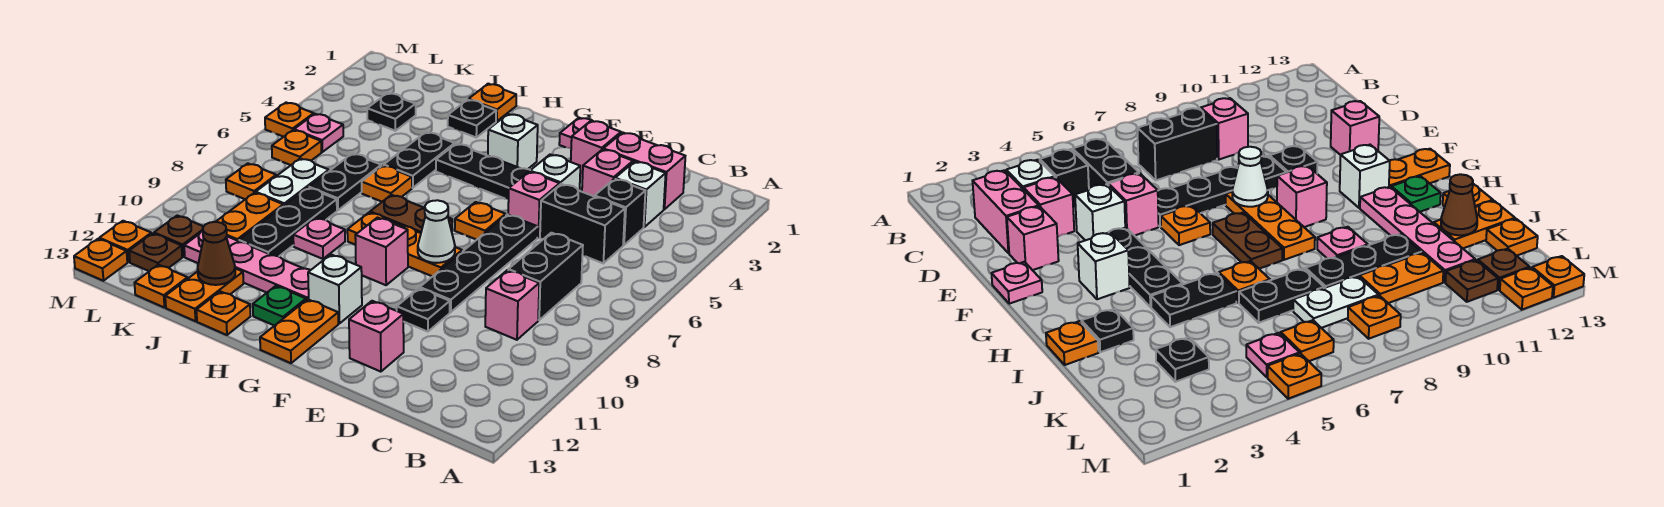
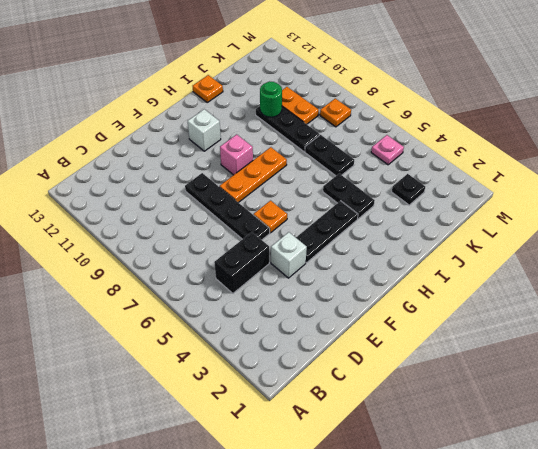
green 1x1 round brick [260,81,282,117] -> none
none -> pink 1x2 brick [603,132,685,209]
none -> white 1x1 brick [615,161,666,227]
none -> black 1x1 brick [595,179,645,245]
none -> black 1x2 brick [508,233,583,320]

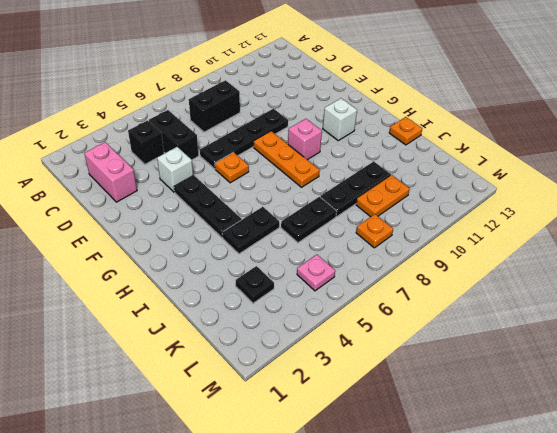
none -> white 1x1 brick [615,161,666,227]
none -> pink 1x1 brick [485,270,539,340]
none -> pink 1x1 brick [582,149,633,196]
none -> pink 1x1 brick [571,121,621,178]

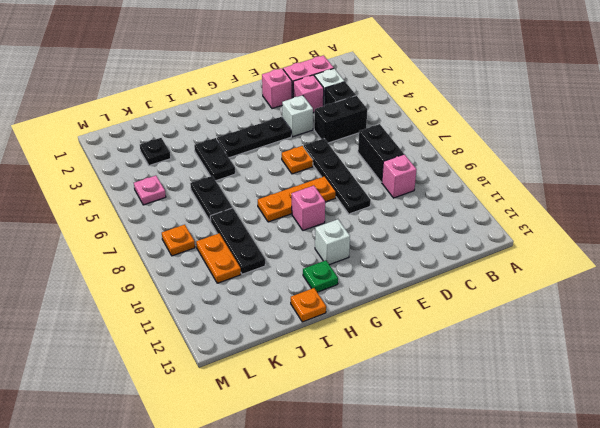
none -> pink 1x1 brick [508,172,560,237]
none -> black 1x1 plate [397,288,450,332]
none -> pink 1x1 brick [349,301,404,372]
none -> pink 1x1 plate [559,118,592,149]

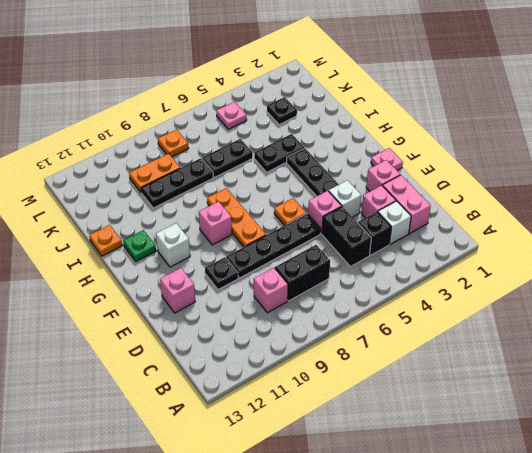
none -> white 1x1 brick [488,114,538,169]
none -> brown 1x2 plate [370,195,452,233]
none -> orange 1x2 plate [260,299,338,363]
none -> pink 1x4 plate [184,231,310,300]

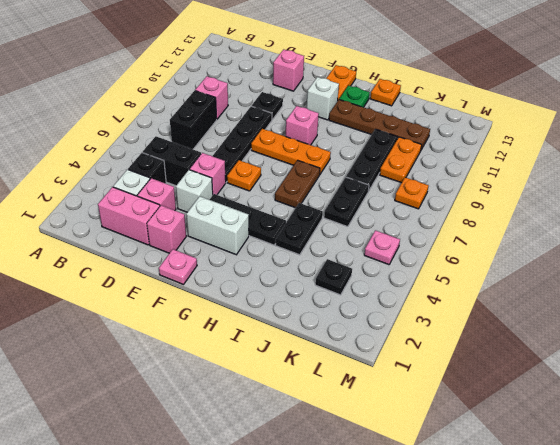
white 1x2 brick [186,196,249,255] -> white 1x1 brick [488,114,538,169]
brown 1x2 plate [275,160,320,208] -> brown 1x2 plate turned to [370,195,452,233]
brown 1x4 plate [329,100,430,150] -> pink 1x4 plate [184,231,310,300]
none -> orange 1x1 plate [469,84,516,121]
none -> black 1x1 plate [448,100,496,137]
none -> orange 1x1 plate [362,165,412,202]
none -> pink 1x1 plate [293,218,345,259]

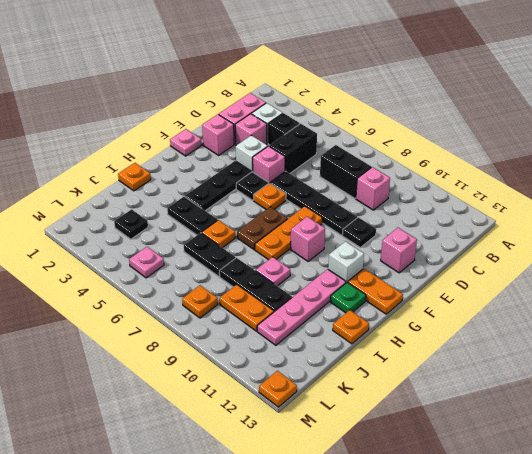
black 1x1 plate [236,172,269,200] -> black 1x1 plate moved to [448,100,496,137]
none -> white 1x1 brick [488,114,538,169]
none -> orange 1x2 plate [165,268,244,321]
none -> white 1x2 plate [256,158,329,206]
none -> orange 1x1 plate [135,265,188,308]

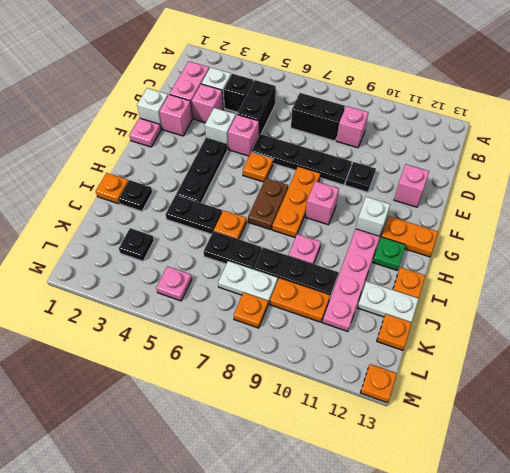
white 1x1 brick [137,88,168,129] -> white 1x1 brick moved to [488,114,538,169]
white 1x2 plate [358,281,419,322] -> orange 1x2 plate [165,268,244,321]
none -> orange 1x1 plate [272,130,321,165]
none -> brown 1x1 plate [154,215,204,257]
none -> brown 1x1 plate [129,233,182,271]
none -> orange 1x1 plate [265,103,314,137]

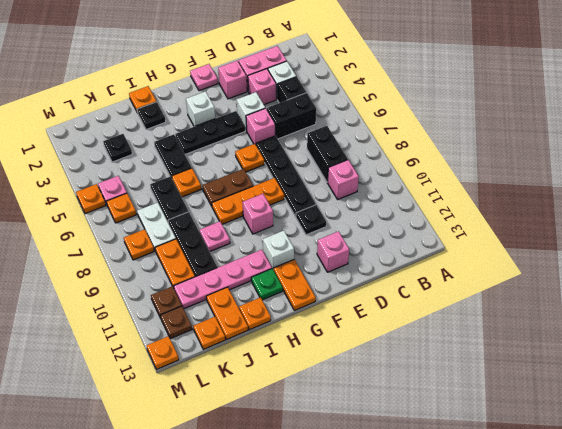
none -> orange 1x1 plate [99,221,151,262]
none -> white 1x1 cone [418,200,455,263]
none -> brown 1x1 cone [198,222,235,285]

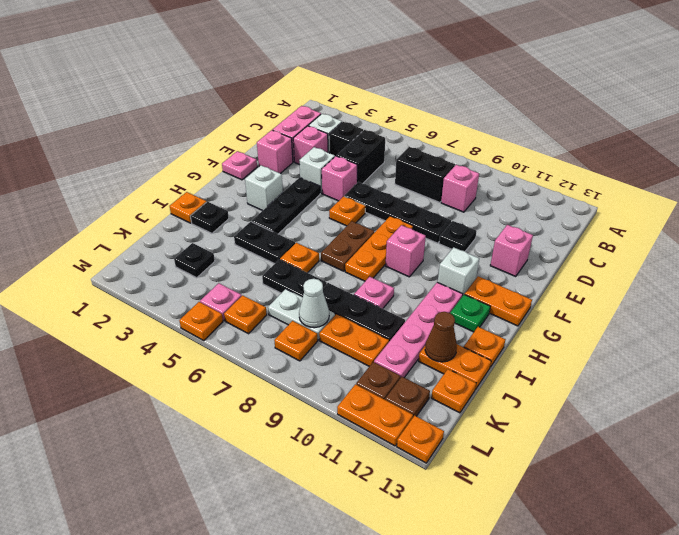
white 1x1 cone [299,279,329,328] -> white 1x1 cone moved to [418,200,455,263]
orange 1x2 plate [337,384,413,446] -> orange 1x1 plate [99,221,151,262]

